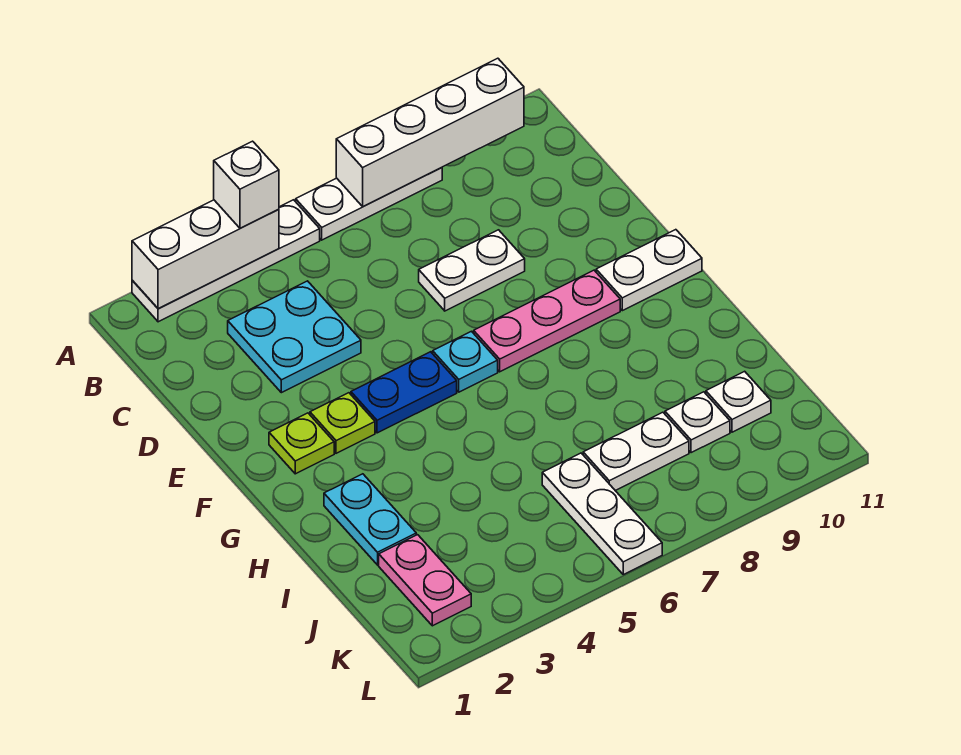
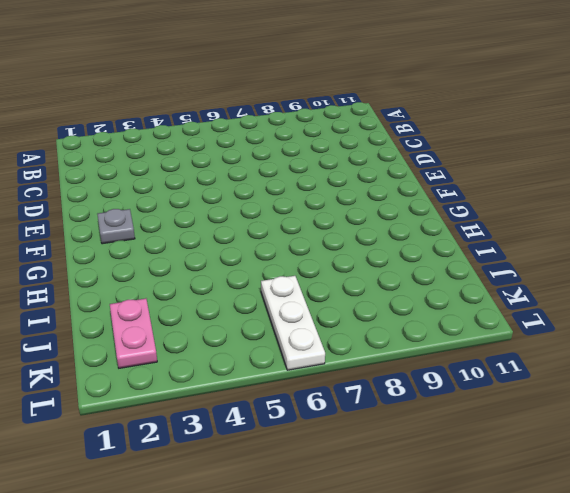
grey 1x1 plate [97,209,135,244] -> lime 1x1 plate [269,413,334,474]
none -> white 1x4 plate [132,200,320,322]
none -> white 1x3 plate [296,167,442,240]
none -> cyan 2x2 plate [228,281,361,393]

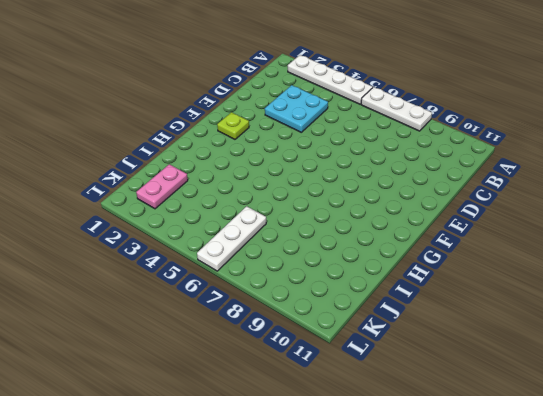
none -> white 1x2 plate [419,230,525,311]
none -> lime 1x1 plate [310,393,375,453]
none -> blue 1x2 plate [351,352,457,433]

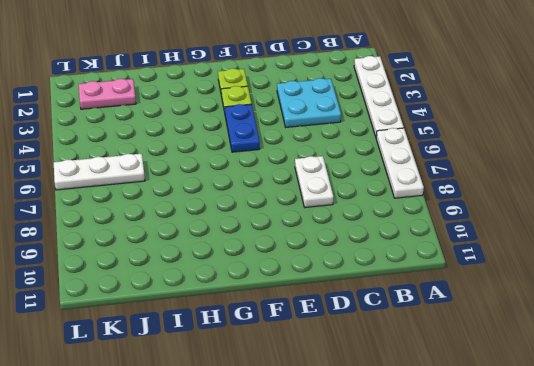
none -> cyan 1x1 plate [433,331,498,392]
none -> pink 1x3 plate [474,270,620,372]
none -> white 1x2 plate [596,230,702,311]

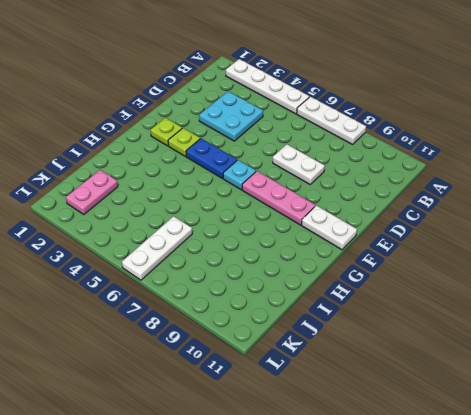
none -> cyan 1x2 plate [324,474,416,565]
none -> white 1x2 plate [583,412,689,491]
none -> white 1x1 plate [665,392,730,453]

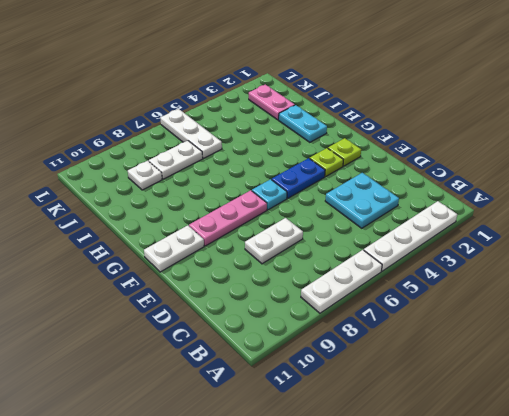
none -> white 1x1 plate [706,371,771,432]
none -> white 1x3 brick [132,200,279,309]
none -> white 1x4 brick [336,58,524,207]

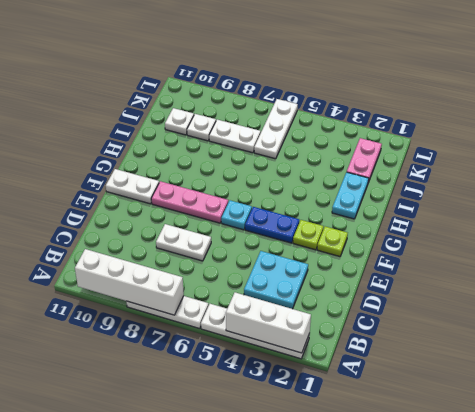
none -> white 1x1 brick [214,141,279,228]

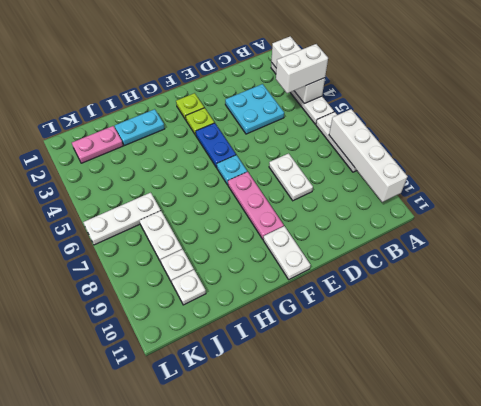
white 1x2 brick [276,44,328,93] -> white 1x1 brick [214,141,279,228]

